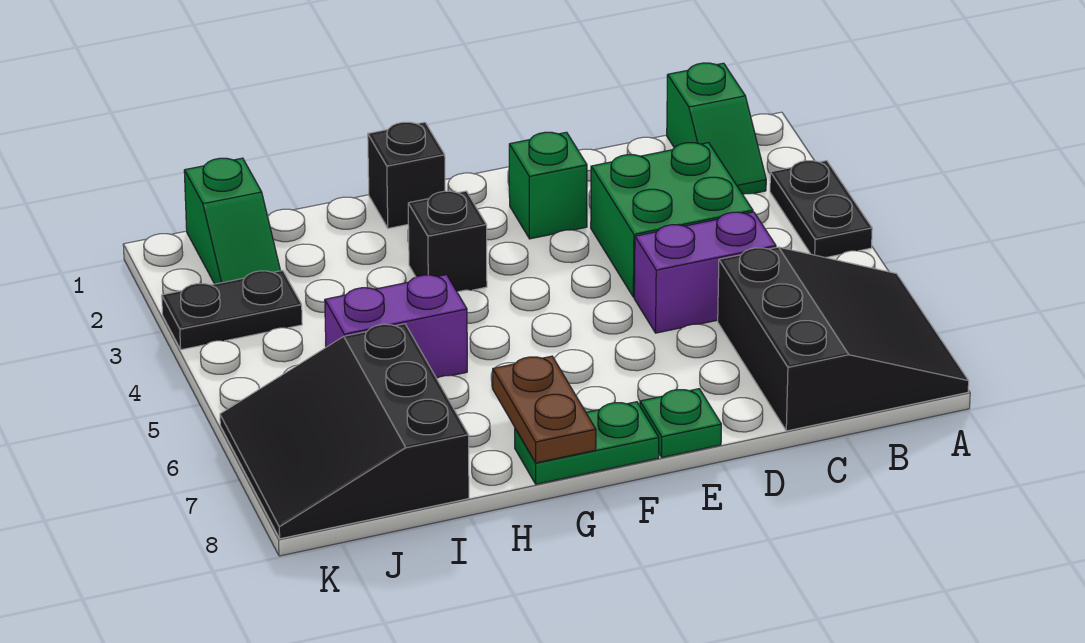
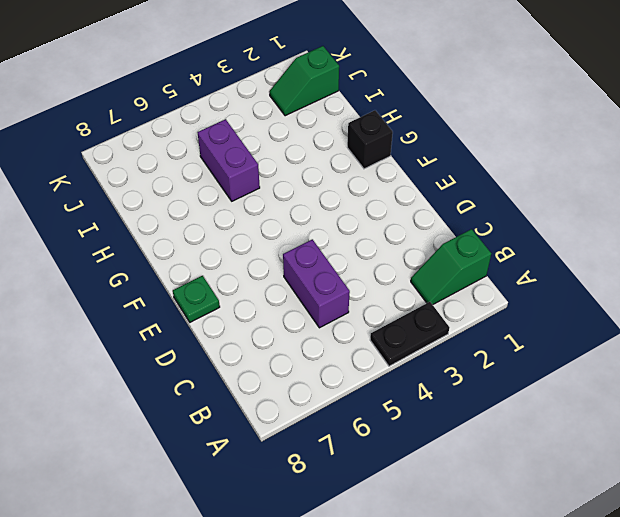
none -> black 3x3 slope [718,247,969,431]
none -> green 2x2 brick [591,143,753,297]
none -> green 1x1 brick [509,132,587,239]

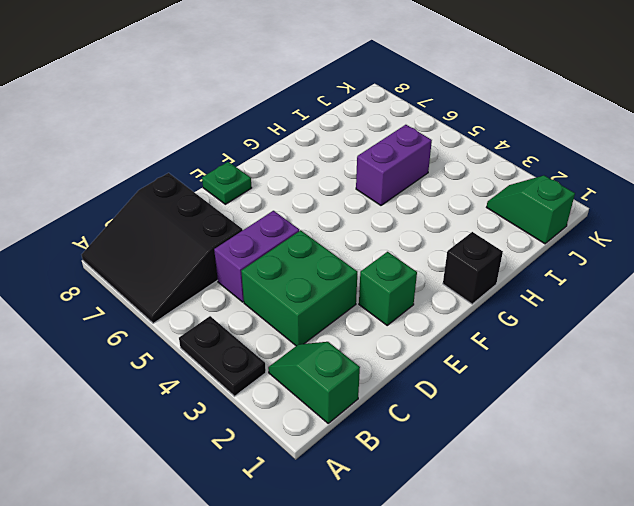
none -> green 1x2 plate [515,402,659,484]
none -> black 1x1 brick [408,191,487,292]
none -> black 3x3 slope [220,324,469,539]

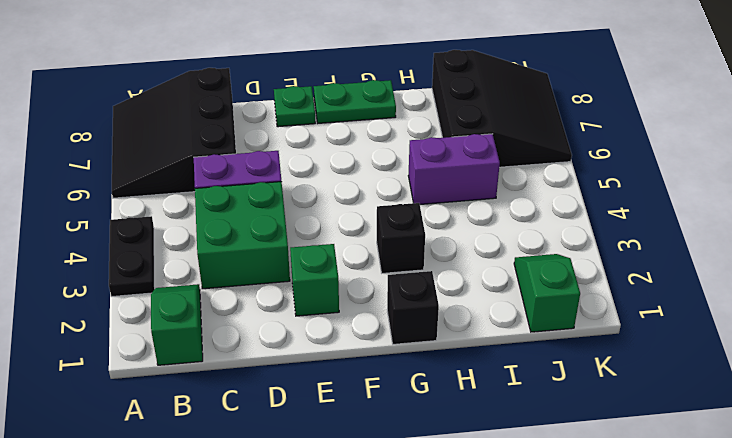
none -> black 1x2 plate [162,270,302,350]
none -> brown 1x2 plate [493,356,596,463]

